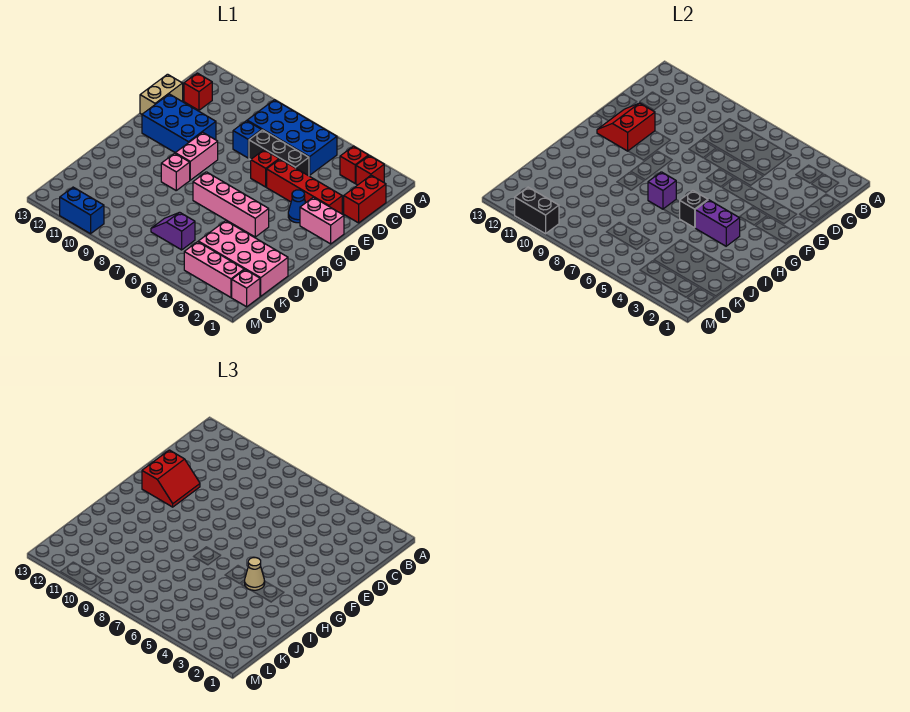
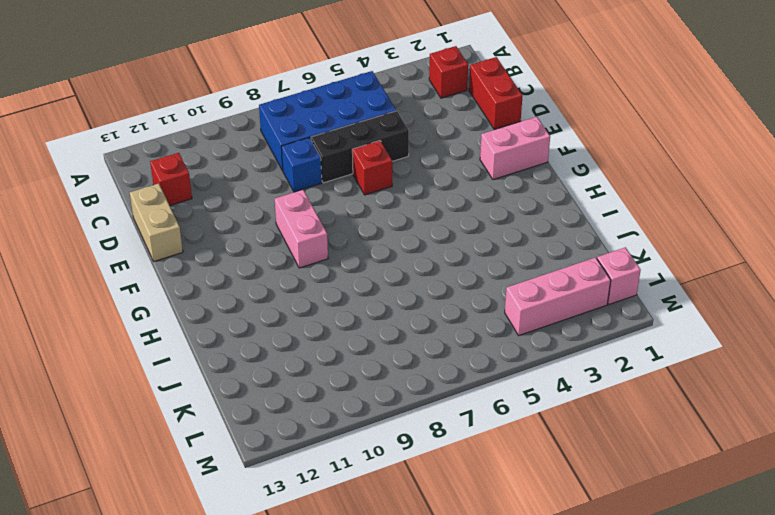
none -> red 1x1 brick [340,146,368,183]
none -> red 1x4 brick [267,159,342,214]
none -> blue 2x3 brick [142,94,216,153]

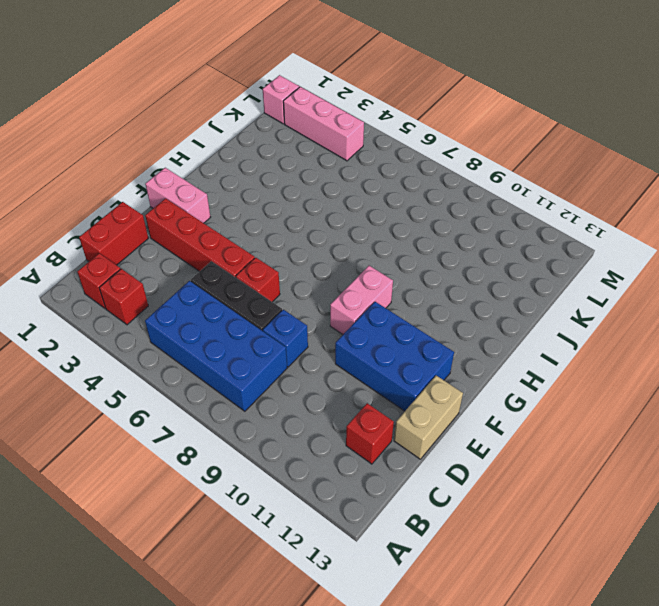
none -> blue 1x1 cone [288,190,306,223]
none -> pink 1x4 brick [193,172,269,237]
none -> pink 1x1 brick [161,153,190,190]

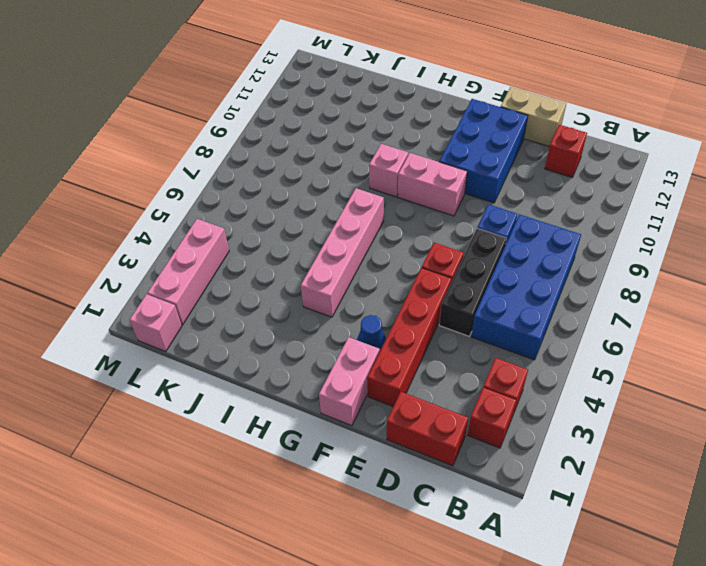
none -> pink 2x4 brick [198,221,288,296]
none -> purple 1x2 slope [151,212,195,250]
none -> blue 1x2 brick [60,187,104,234]

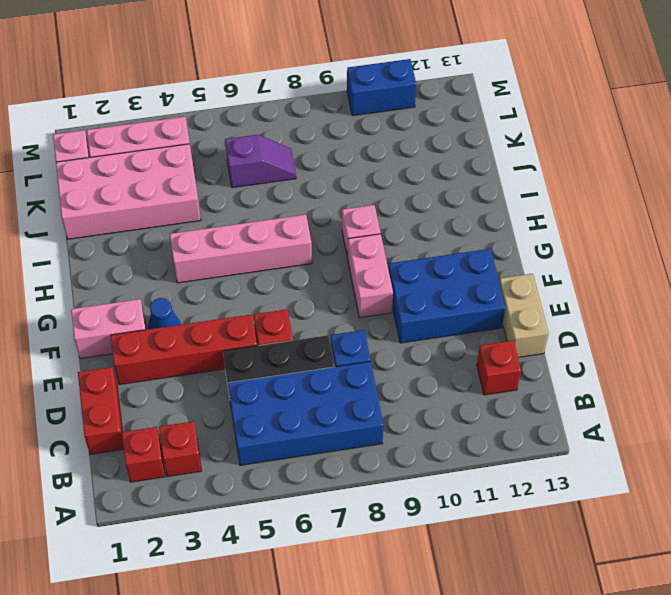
none -> red 2x2 slope [597,103,655,151]
none -> purple 1x2 brick [695,200,740,246]
none -> black 1x1 brick [680,191,708,228]

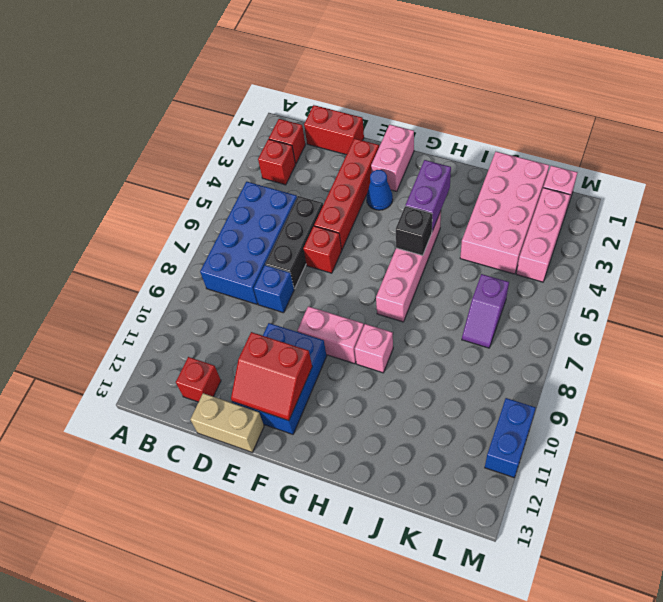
none -> purple 1x1 brick [648,172,676,209]
none -> black 1x2 brick [515,187,559,234]
none -> red 2x2 slope [142,450,200,507]

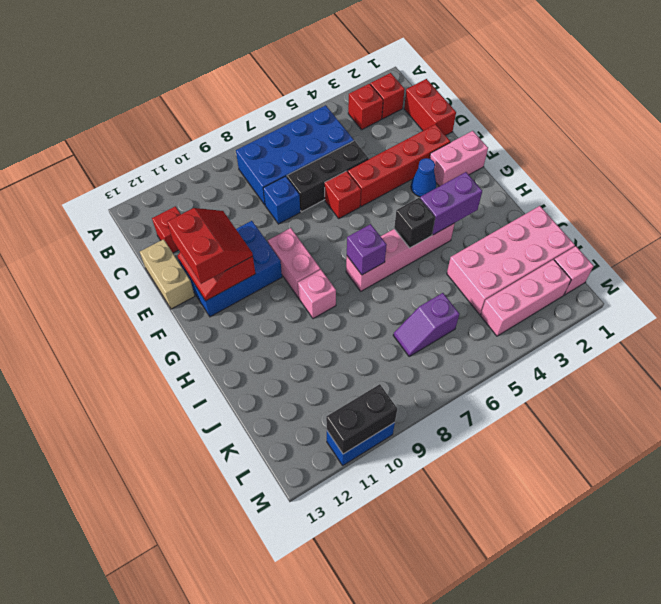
none -> tan 1x1 cone [245,558,265,590]

